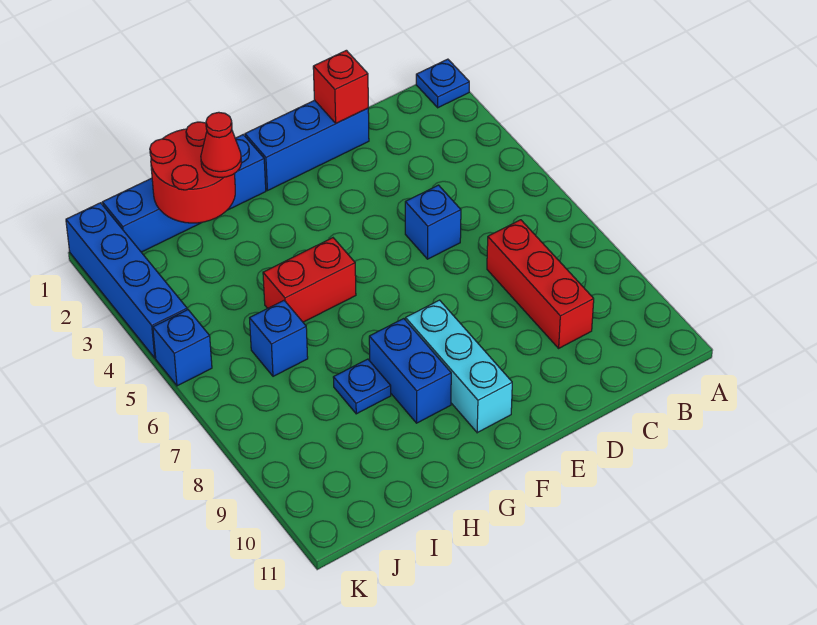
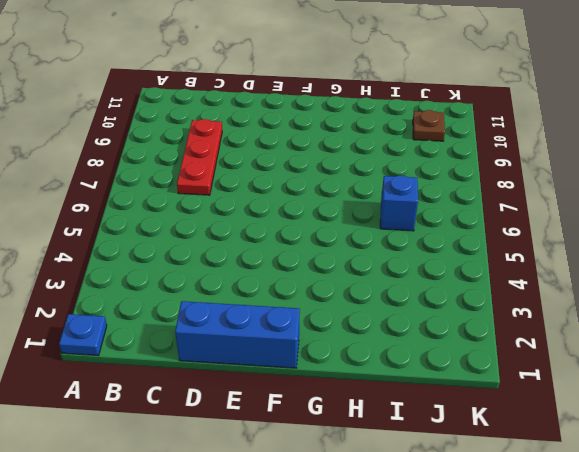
red 1x3 plate [177,119,222,195] -> red 1x3 brick [487,220,594,348]
brown 1x1 plate [413,110,445,141] -> none
none -> blue 1x1 brick [405,185,461,259]
none -> cyan 1x3 brick [406,300,512,433]
none -> blue 1x4 brick [102,135,266,252]

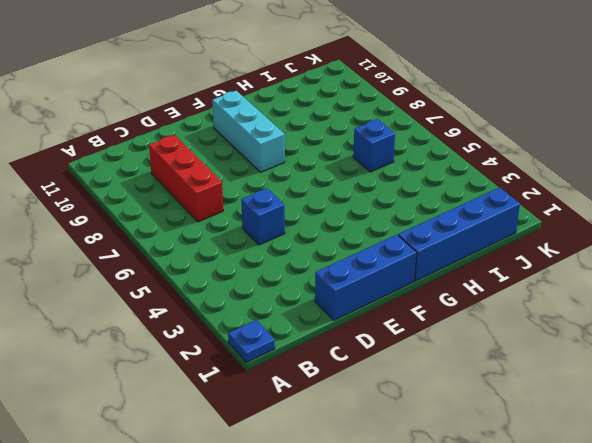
none -> red 1x2 brick [263,238,356,322]
none -> blue 1x2 brick [369,319,451,423]
none -> blue 1x1 plate [333,359,391,414]

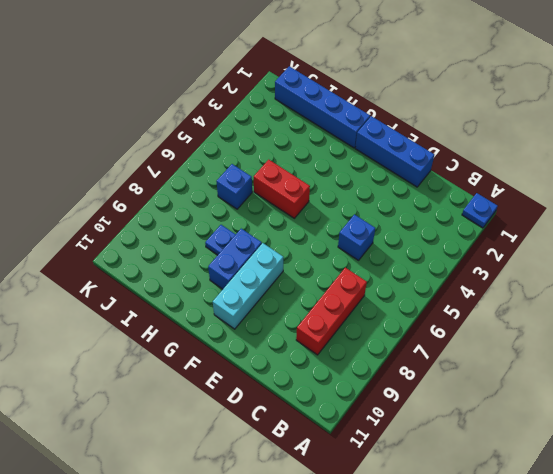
none -> blue 1x4 brick [66,203,187,358]
none -> blue 1x1 brick [153,310,212,386]
none -> red 1x1 brick [313,50,368,123]

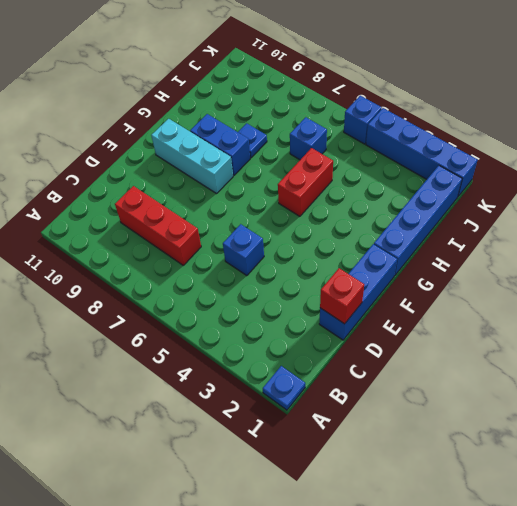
none -> red 2x2 round brick [150,122,235,223]
none -> red 1x1 cone [201,112,242,177]

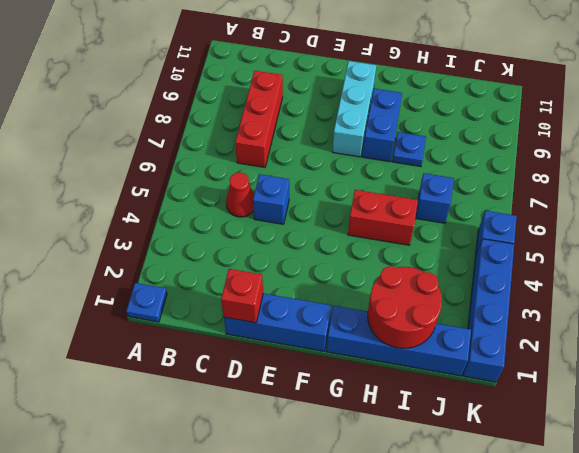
red 1x1 cone [226,173,254,217] -> red 1x1 cone moved to [201,112,242,177]

